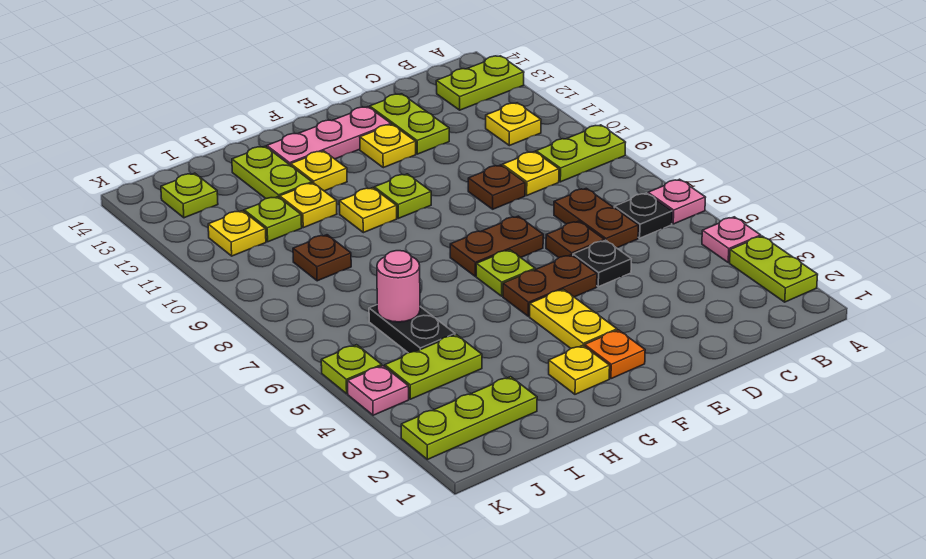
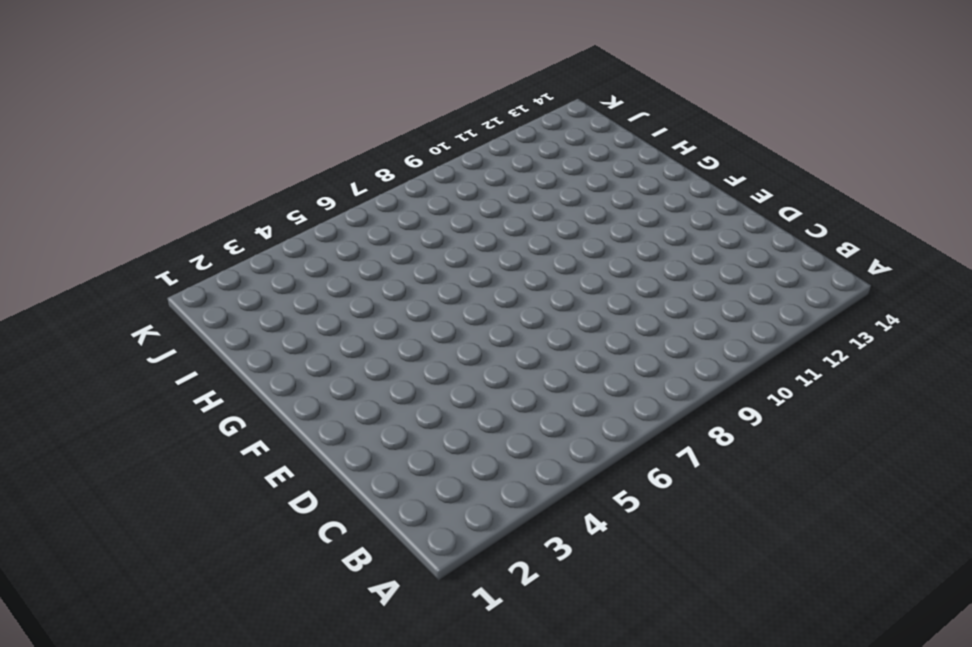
none -> lime 1x2 plate [730,236,818,302]
none -> pink 1x1 plate [702,217,761,262]
none -> pink 1x1 plate [648,179,706,224]
none -> lime 1x2 plate [536,125,626,182]

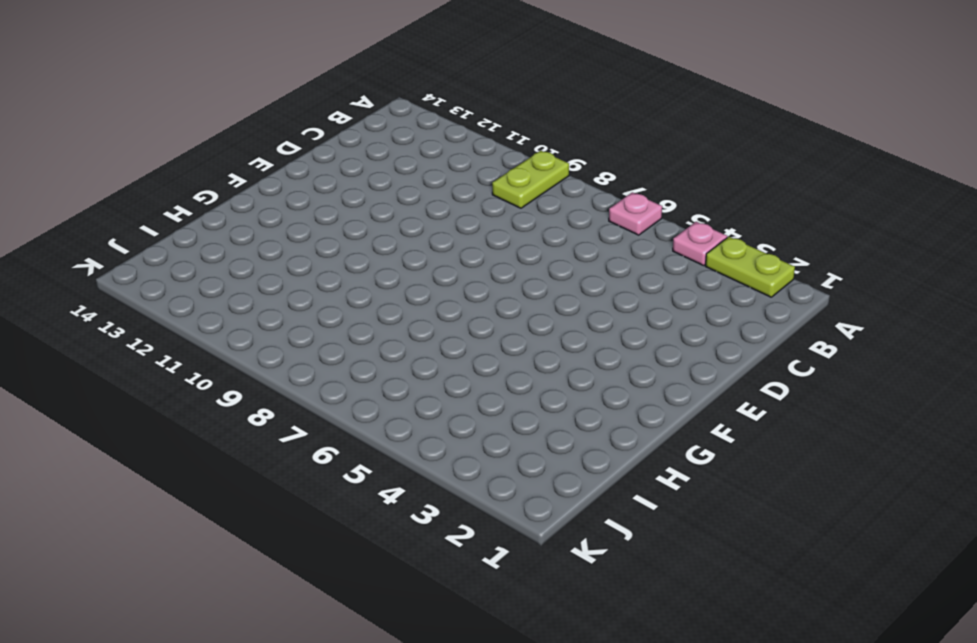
none -> lime 1x2 plate [436,56,524,110]
none -> black 1x1 plate [614,193,672,238]
none -> yellow 1x1 plate [486,103,541,146]
none -> brown 1x2 plate [554,188,638,248]

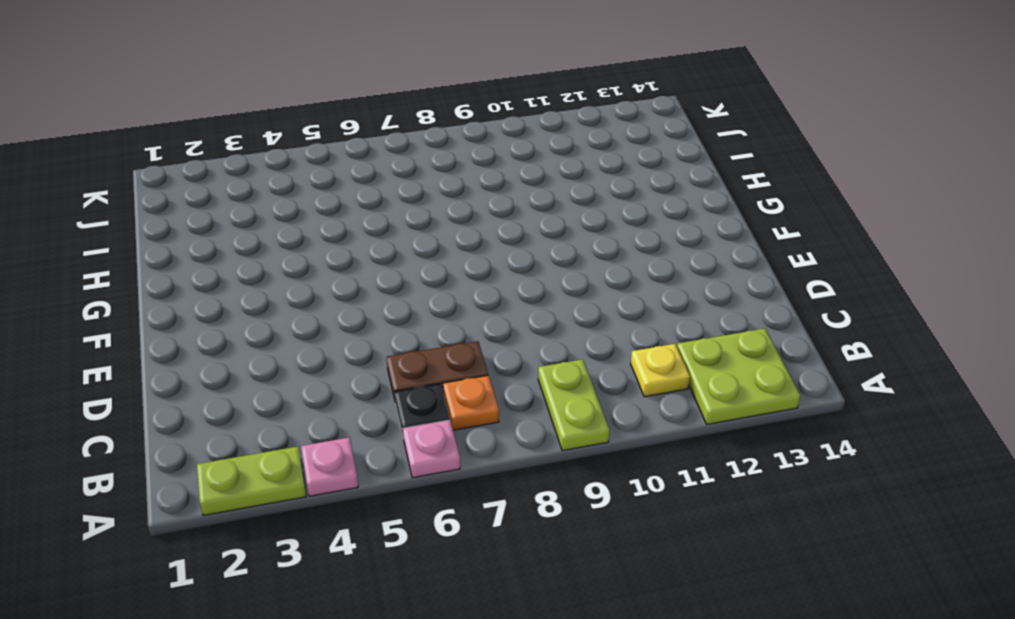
lime 2x2 plate [677,329,801,424] -> lime 1x2 plate [436,56,524,110]
orange 1x1 plate [443,375,499,430] -> orange 1x1 plate moved to [585,330,645,379]
none -> yellow 1x1 plate [502,152,559,195]
none -> black 1x1 plate [573,240,631,287]
none -> brown 1x1 plate [546,221,604,258]
none -> brown 1x1 plate [468,165,525,209]

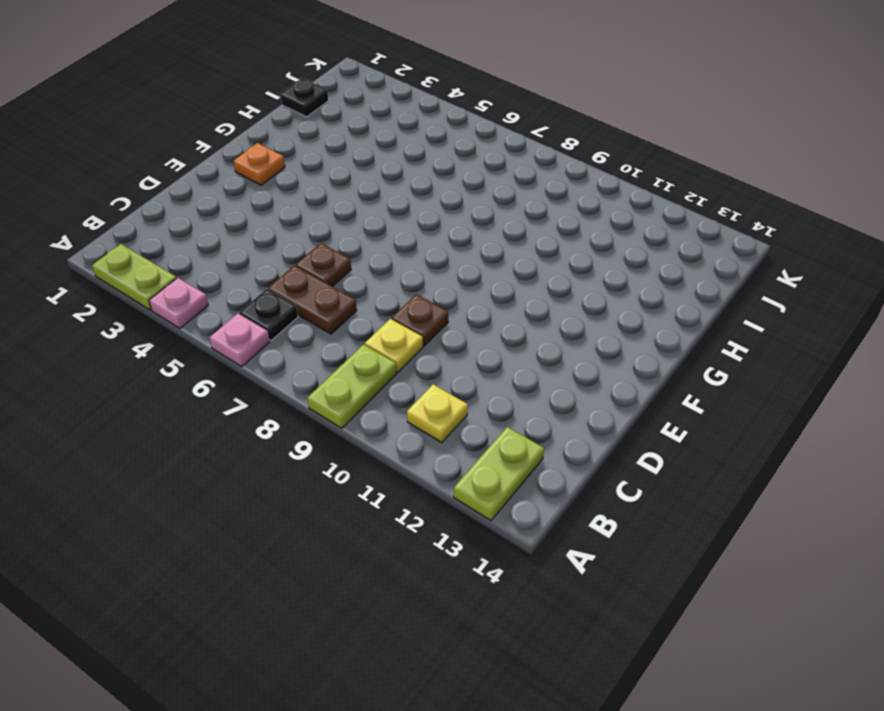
black 1x1 plate [281,78,328,117] -> black 1x1 plate moved to [573,240,631,287]
none -> lime 1x2 plate [370,94,449,154]
none -> brown 1x2 plate [503,255,597,316]
none -> brown 1x2 plate [450,216,543,276]
none -> yellow 1x1 plate [360,124,416,168]

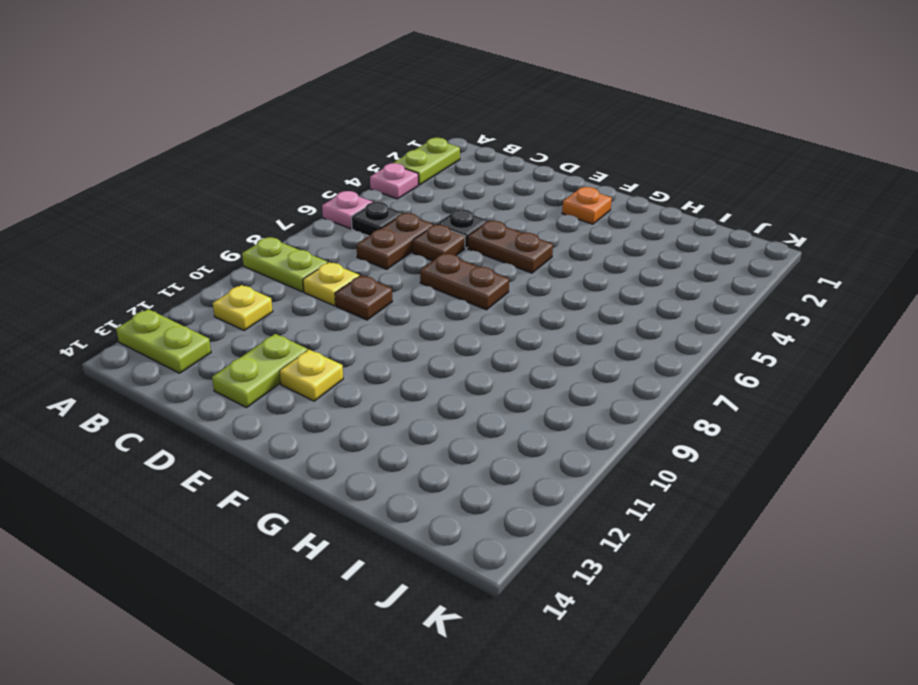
none -> pink 1x3 plate [267,107,391,165]
none -> yellow 1x2 plate [530,289,617,348]
none -> lime 1x1 plate [476,250,535,296]
none -> lime 1x1 plate [374,174,431,218]

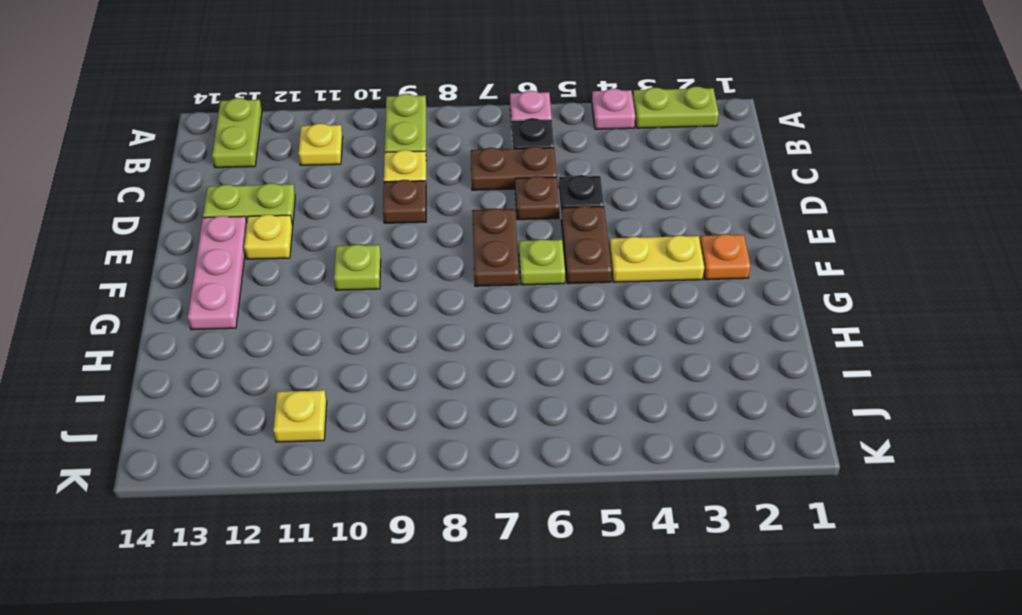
none -> yellow 1x1 plate [549,345,610,394]
none -> yellow 1x1 plate [339,188,397,233]
none -> yellow 1x1 plate [291,151,347,191]
none -> yellow 1x1 plate [280,183,337,228]

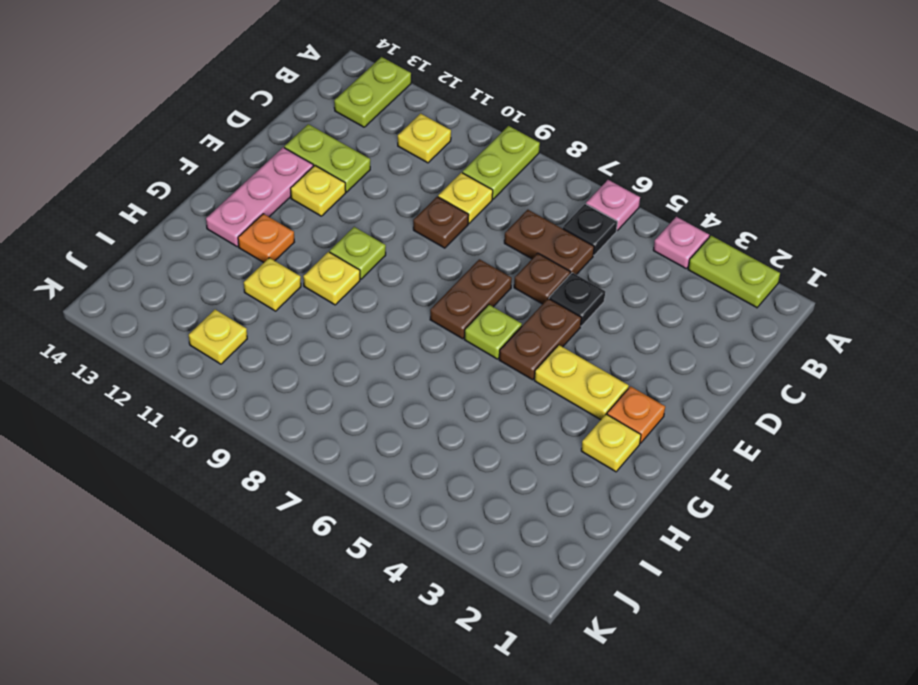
orange 1x1 plate [238,214,294,263] -> yellow 1x1 plate [291,151,347,191]
none -> lime 1x2 plate [232,146,312,199]
none -> lime 1x3 plate [401,377,537,460]
none -> lime 1x2 plate [385,335,482,399]
none -> black 1x2 plate [369,305,455,353]

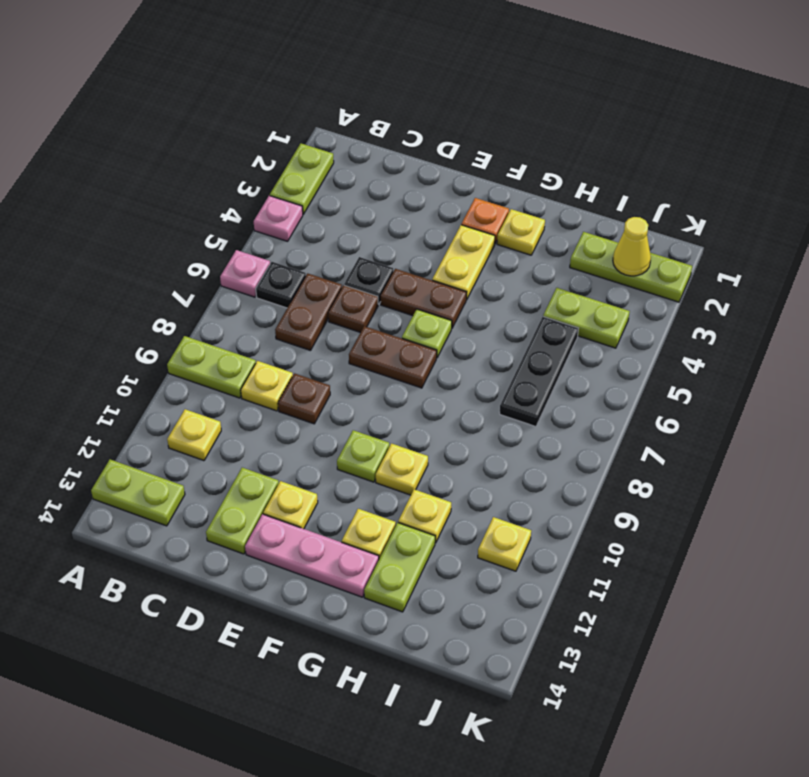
black 1x3 plate [500,317,578,427] -> black 1x2 plate [369,305,455,353]
yellow 1x1 cone [613,217,651,276] -> none
none -> brown 1x1 plate [293,235,351,281]
none -> lime 1x1 plate [244,197,302,242]
none -> lime 1x1 plate [161,173,218,218]
none -> pink 1x1 plate [348,366,409,415]

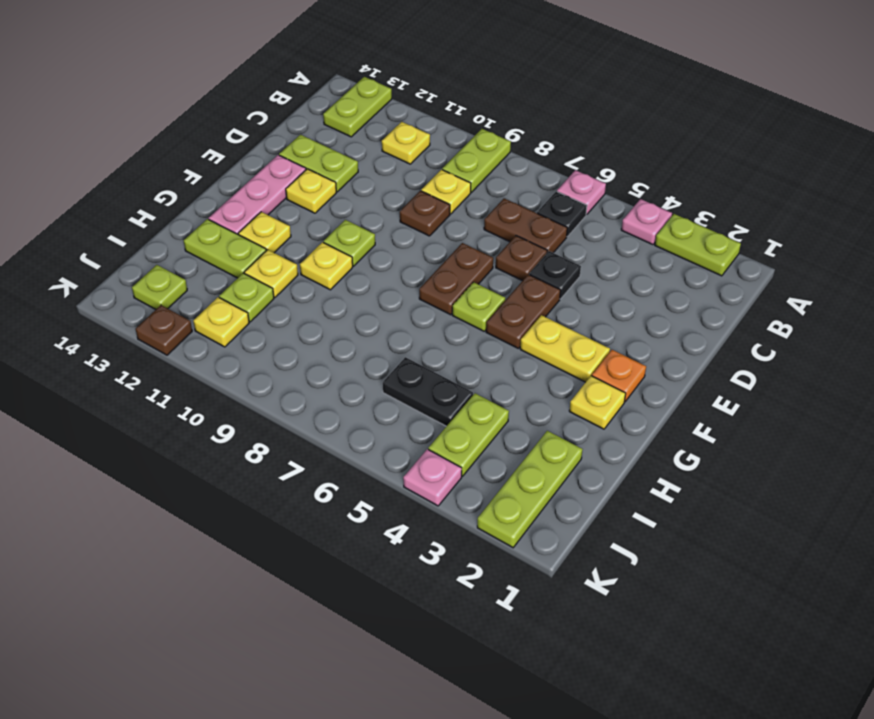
brown 1x1 plate [136,305,192,355] -> brown 1x1 plate moved to [293,235,351,281]
none -> lime 1x1 plate [321,345,382,394]
none -> pink 1x1 round brick [377,251,420,322]

